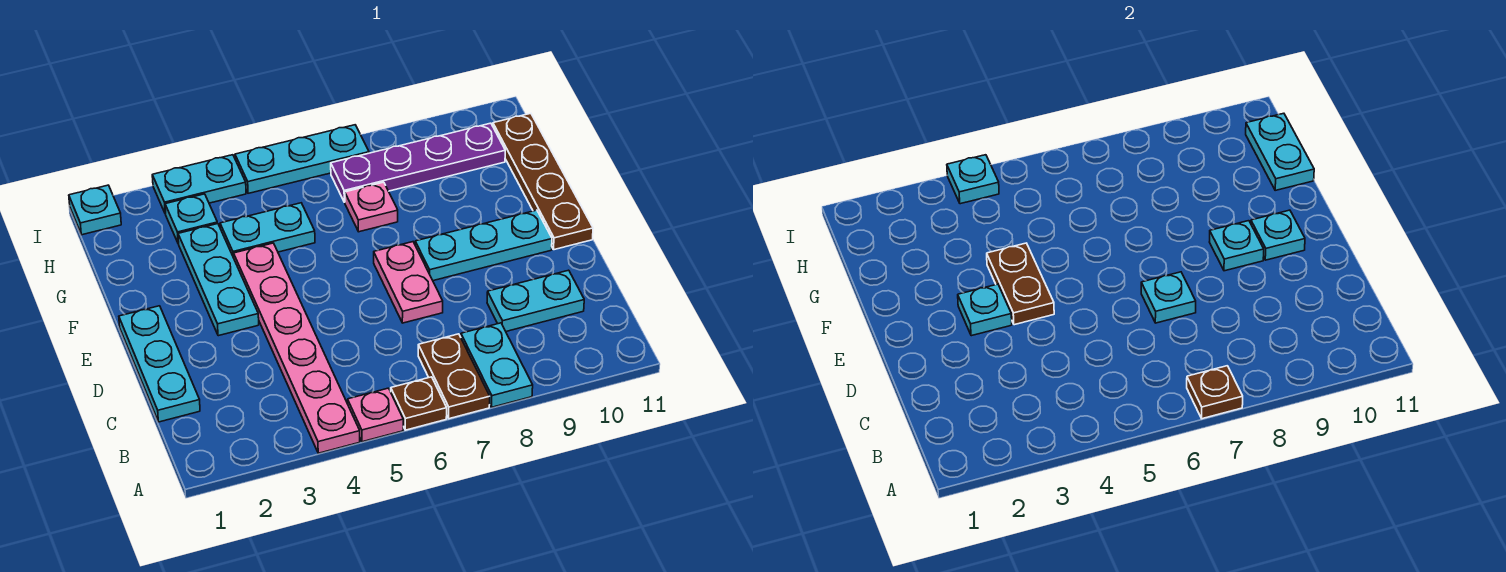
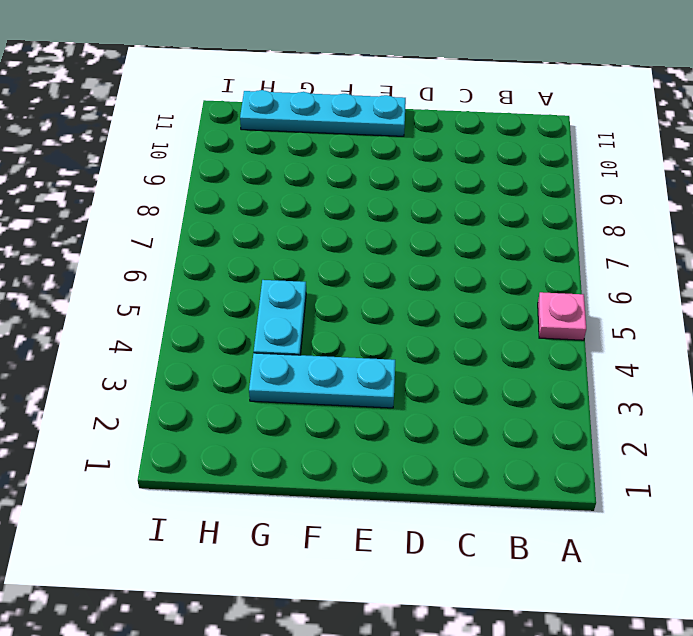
cyan 1x4 plate [240,90,406,136] -> brown 1x4 plate [493,113,593,250]
none -> pink 1x6 plate [234,243,360,453]
none -> brown 1x1 plate [391,377,447,430]
none -> brown 1x2 plate [418,334,490,419]

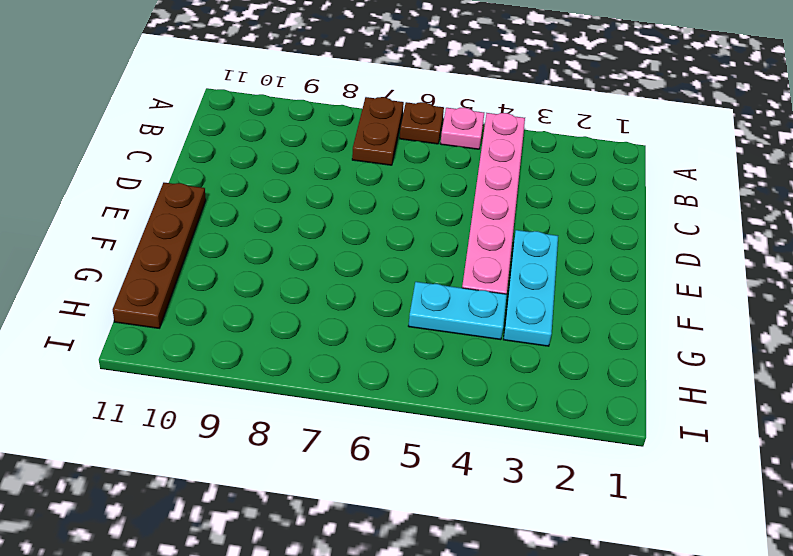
none -> cyan 1x2 plate [461,323,533,407]
none -> cyan 1x3 plate [119,306,200,422]
none -> cyan 1x2 plate [487,270,584,331]

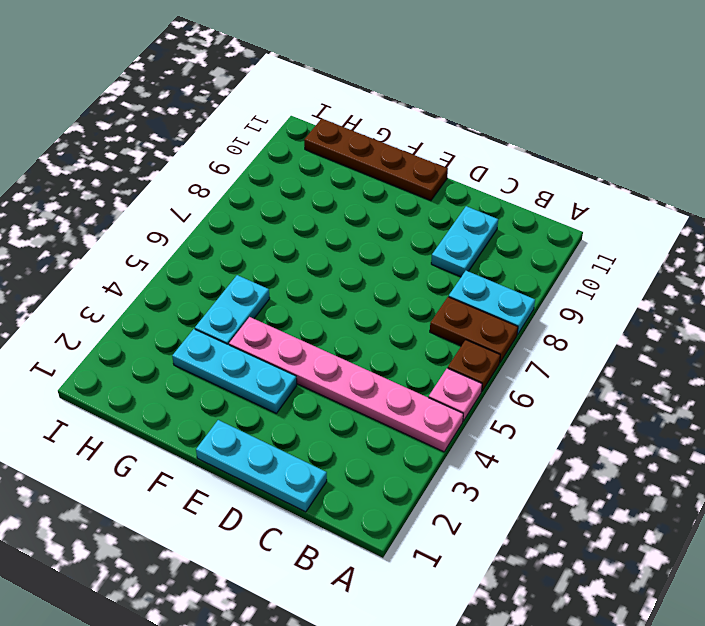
none -> pink 1x2 plate [374,242,443,323]
none -> cyan 1x3 plate [415,210,552,281]
none -> pink 1x1 plate [345,182,398,232]

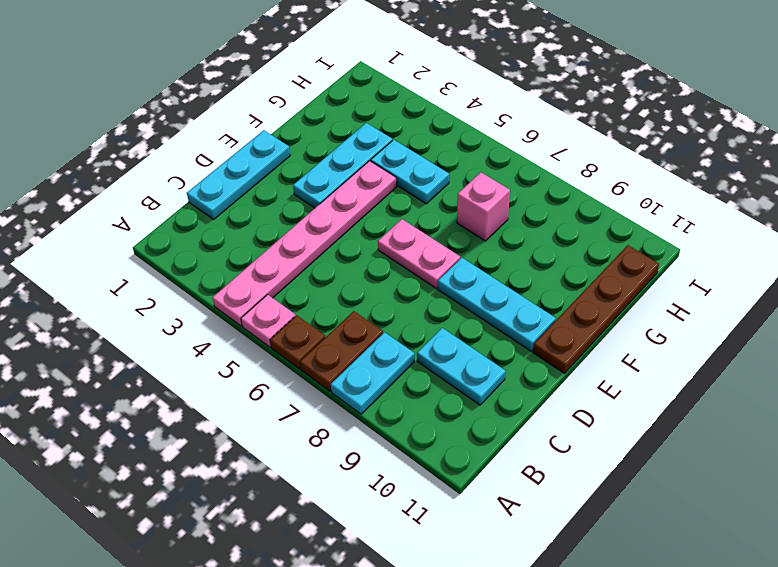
pink 1x2 plate [378,219,460,288] -> pink 1x2 plate turned to [374,242,443,323]
pink 1x1 brick [457,172,510,241] -> pink 1x1 plate [345,182,398,232]
none -> cyan 1x1 plate [165,194,218,244]
none -> purple 1x4 plate [331,123,505,202]
none -> cyan 1x1 plate [69,185,121,235]

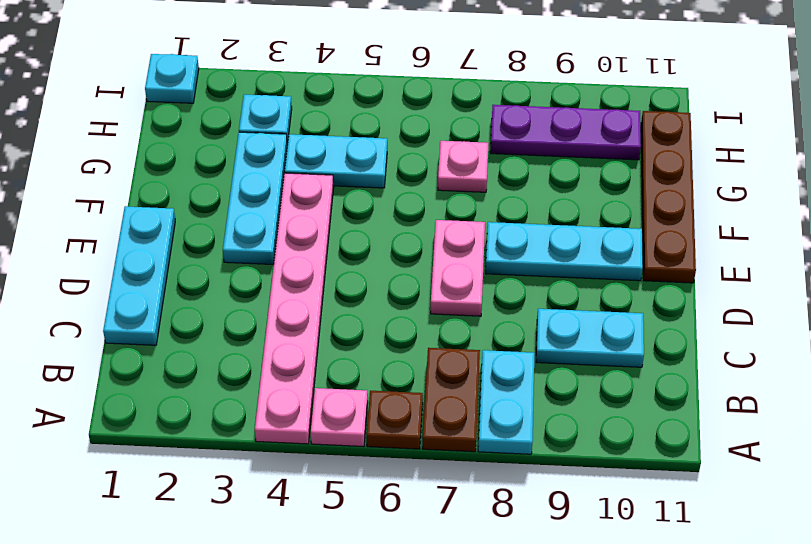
purple 1x3 plate [490,105,641,160] -> purple 1x4 plate [331,123,505,202]
none -> cyan 1x2 plate [152,155,246,214]
none -> cyan 1x3 plate [235,125,369,193]
none -> brown 1x1 plate [1187,366,1243,419]

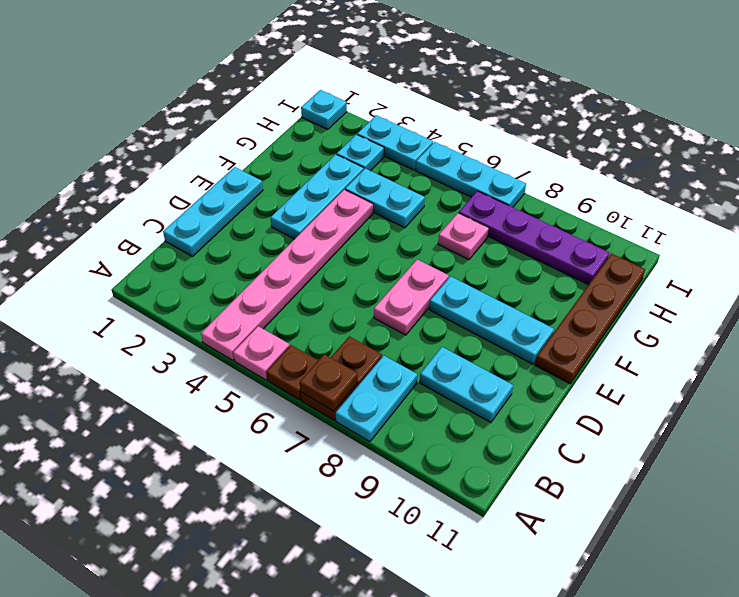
none -> cyan 1x1 plate [1141,272,1196,323]
none -> cyan 1x1 plate [958,284,1012,336]
none -> brown 1x2 plate [987,243,1054,325]

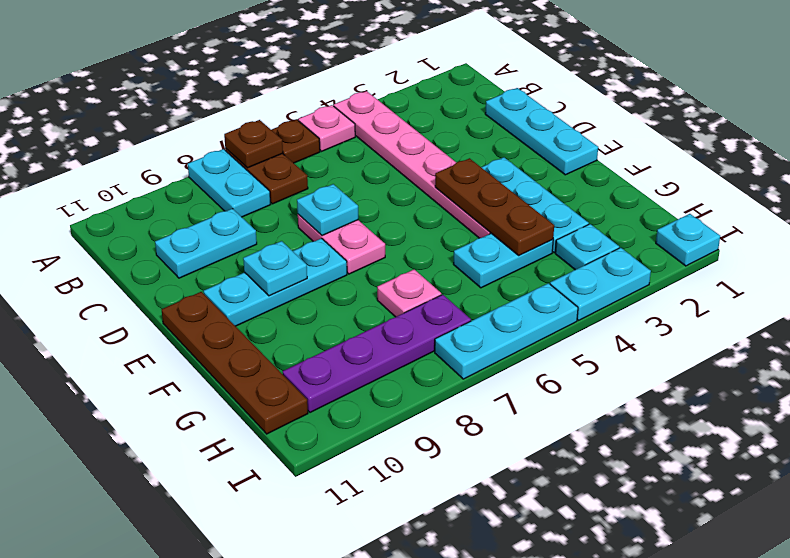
brown 1x3 plate [435,158,554,256] -> brown 1x2 plate [987,243,1054,325]
none -> cyan 1x1 plate [958,284,1012,336]
none -> cyan 1x1 plate [1251,210,1305,260]
none -> cyan 1x2 plate [1246,113,1314,190]

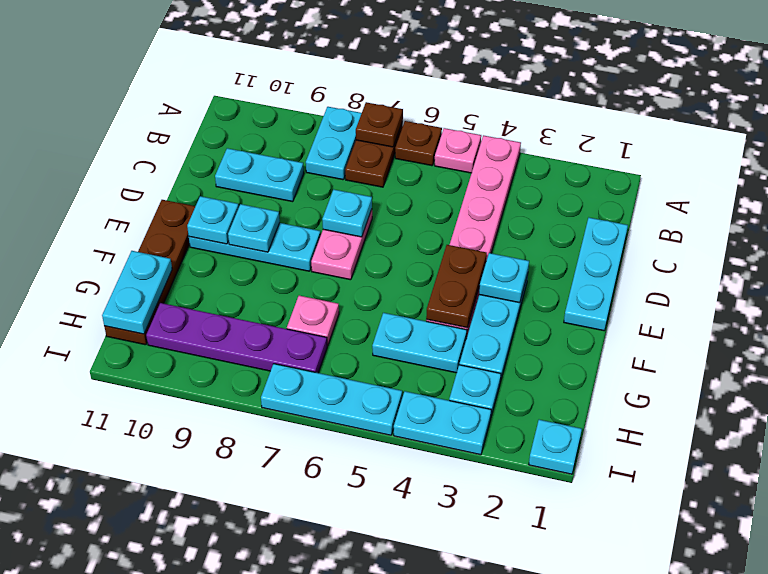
none -> cyan 1x1 plate [947,155,999,204]

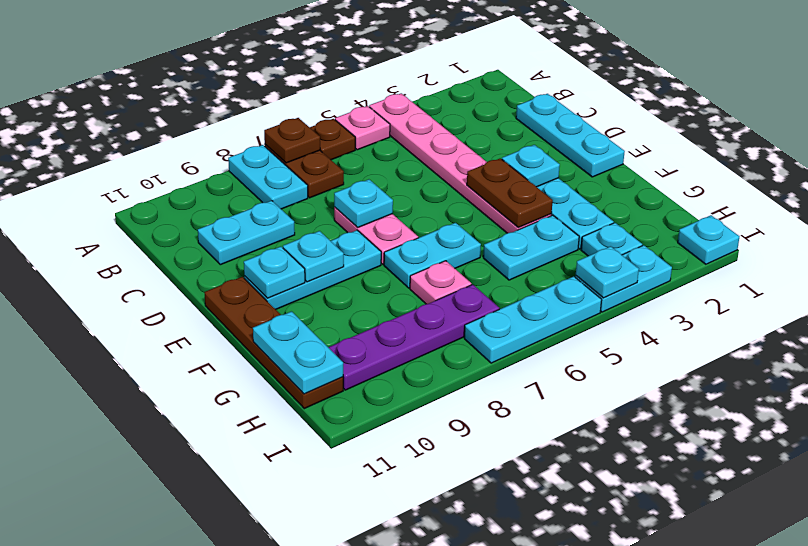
cyan 1x2 plate [384,223,481,288] -> none

